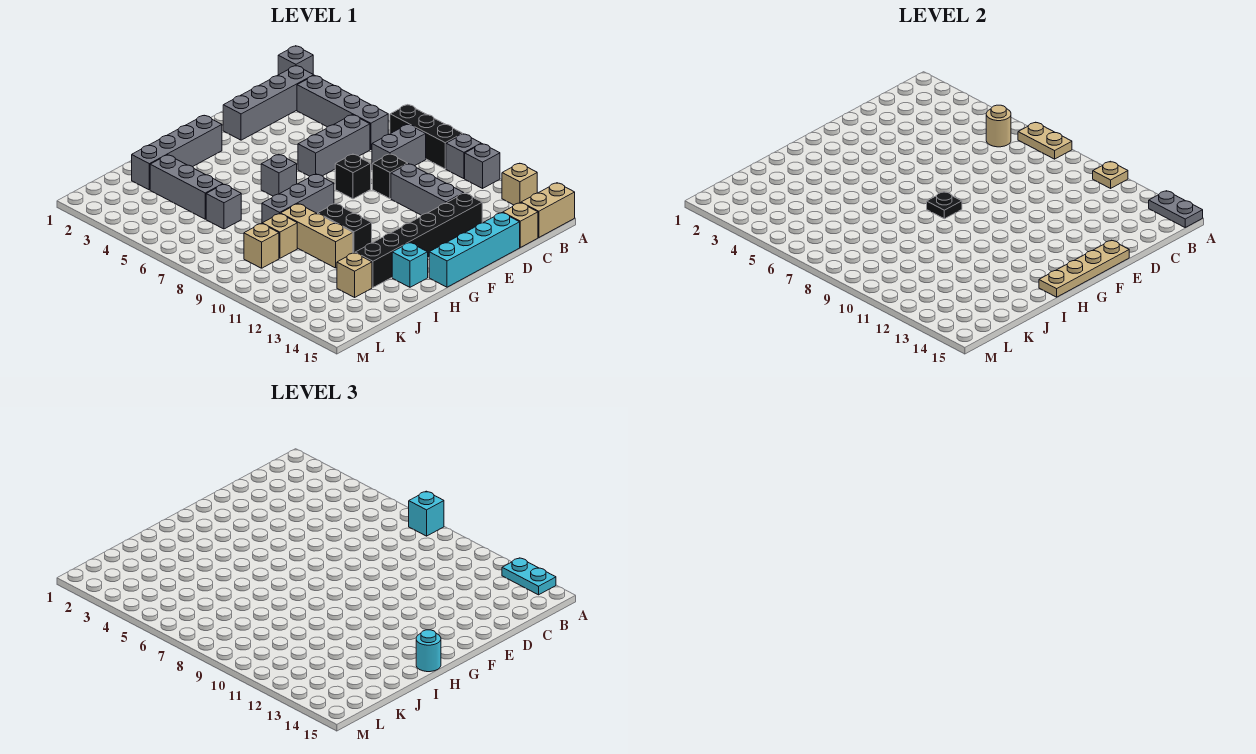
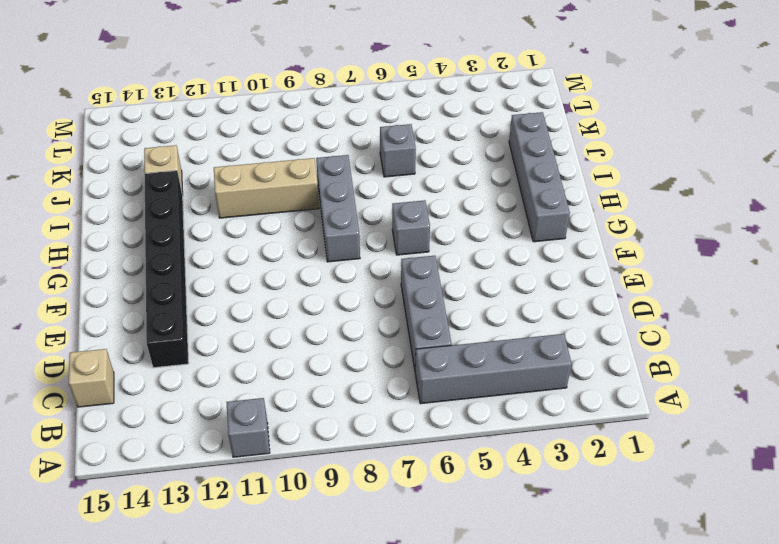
none -> grey 1x1 brick [278,46,313,75]
none -> black 1x3 brick [390,105,462,169]
none -> grey 1x1 brick [446,134,481,179]
none -> tan 1x1 brick [502,163,537,205]

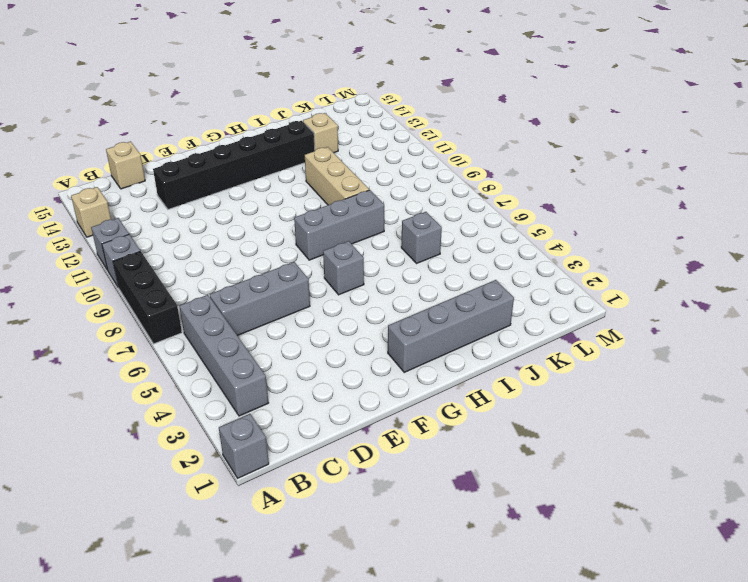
none -> tan 1x2 brick [521,183,575,238]
none -> grey 1x4 brick [223,66,314,140]
none -> grey 1x2 brick [372,125,426,166]
none -> black 1x1 brick [372,154,408,199]

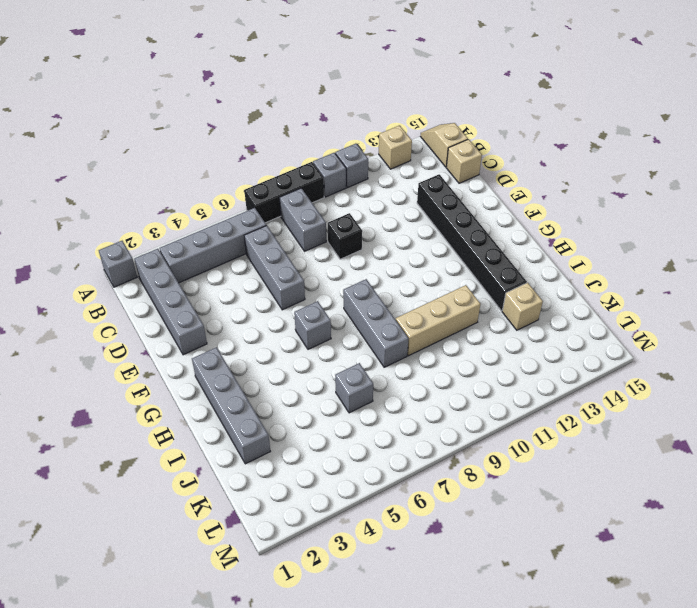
tan 1x2 slope [420,123,468,167] -> tan 1x2 brick [521,183,575,238]
none -> grey 1x3 brick [391,164,464,215]
none -> cyan 1x4 brick [429,213,520,287]
none -> black 1x1 brick [335,154,371,199]
none -> black 1x2 brick [318,204,372,253]

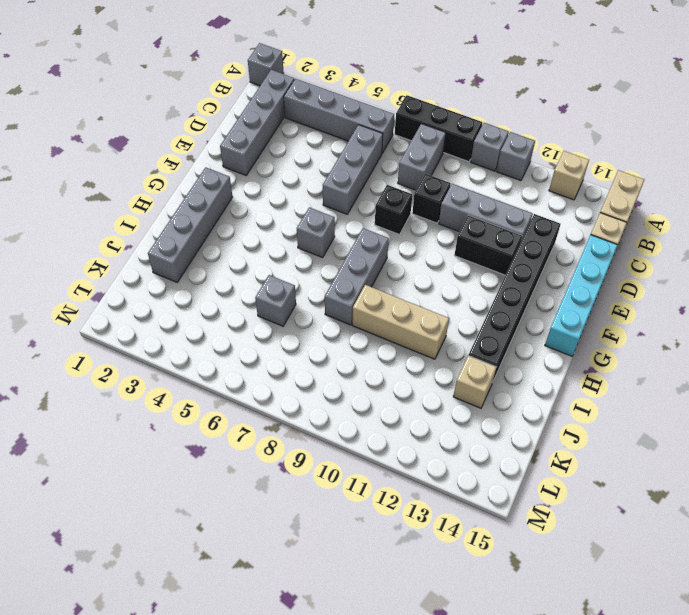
black 1x2 brick [454,215,522,275] -> black 1x2 brick moved to [318,204,372,253]
none -> cyan 1x1 brick [392,243,428,287]
none -> grey 1x3 brick [150,155,223,219]
none -> tan 1x1 brick [262,214,297,258]
none -> tan 1x1 brick [244,223,279,268]

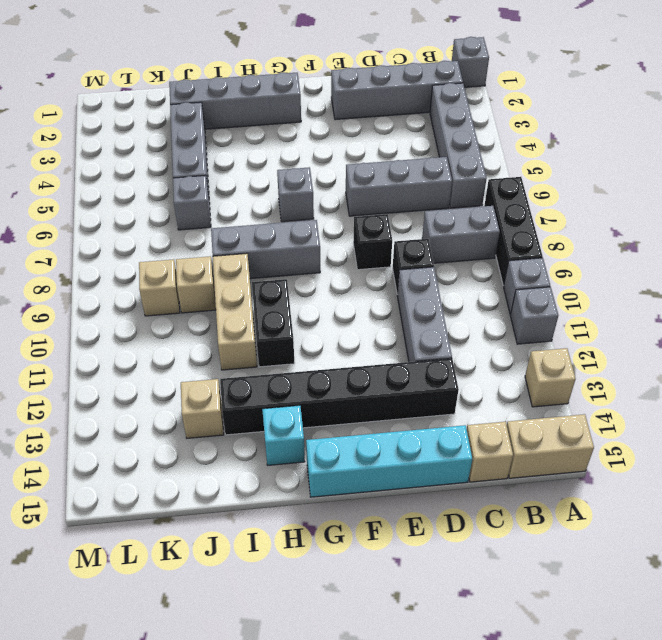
none -> tan 1x2 plate [1018,122,1072,159]
none -> tan 1x1 plate [1093,161,1128,188]
none -> grey 1x2 plate [1149,191,1203,227]
none -> tan 1x1 round brick [986,105,1011,147]

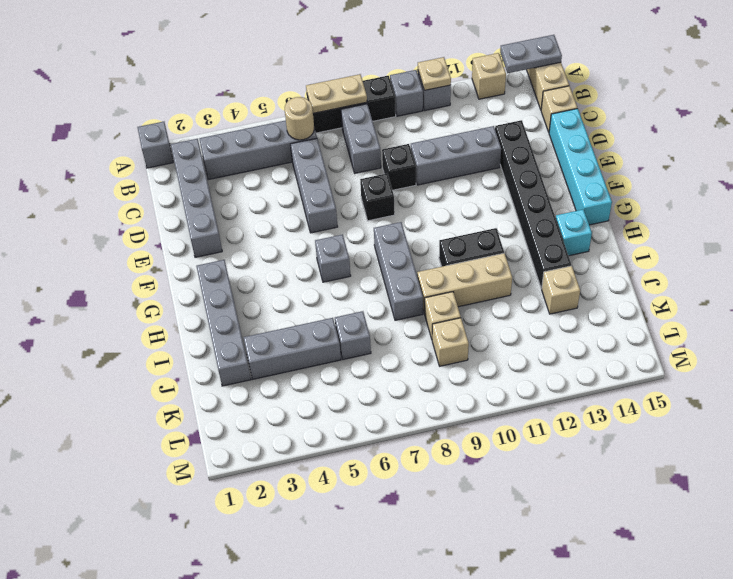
none -> tan 1x4 plate [1039,240,1129,297]
none -> black 1x1 plate [927,192,962,219]
none -> cyan 1x1 brick [409,491,444,536]
none -> cyan 1x2 plate [502,558,556,595]

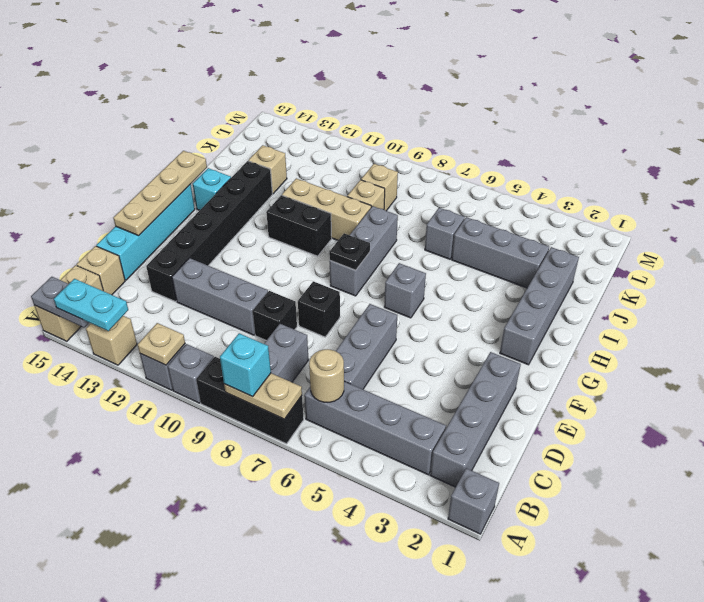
none -> cyan 1x1 round brick [416,630,441,672]

